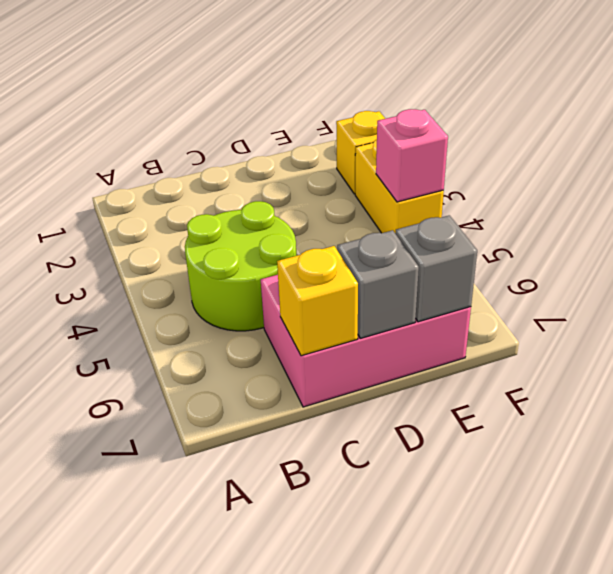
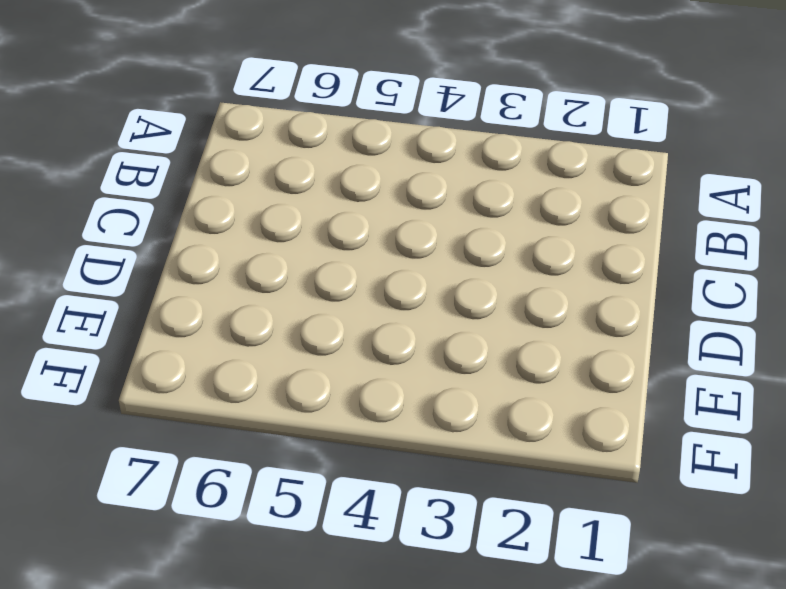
none -> lime 2x2 round brick [185,201,296,331]
none -> pink 2x3 brick [261,275,471,407]

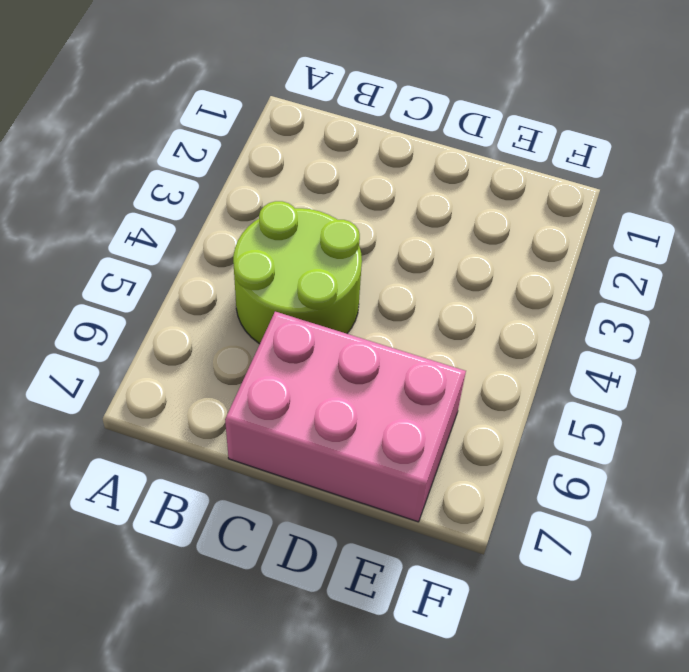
none -> yellow 1x1 brick [336,111,385,194]
none -> yellow 1x2 brick [355,139,444,233]

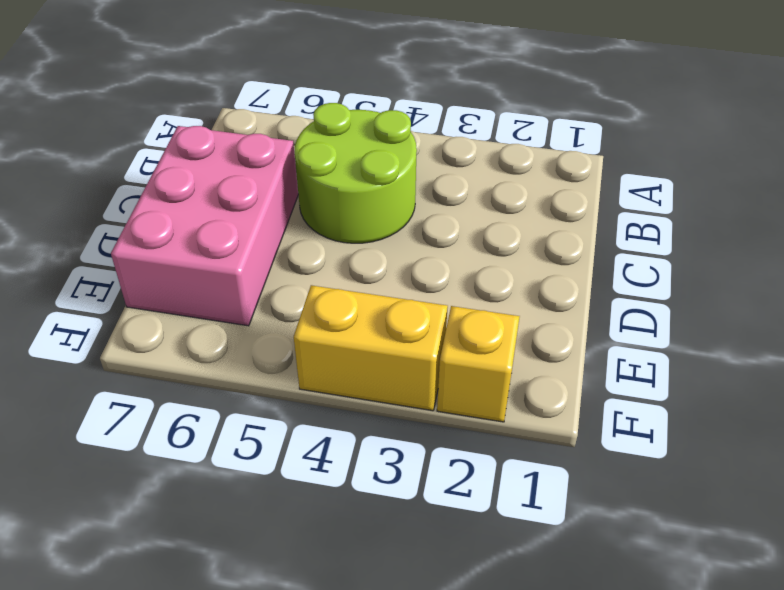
none -> yellow 1x1 brick [277,246,358,356]
none -> grey 1x1 brick [337,230,419,338]

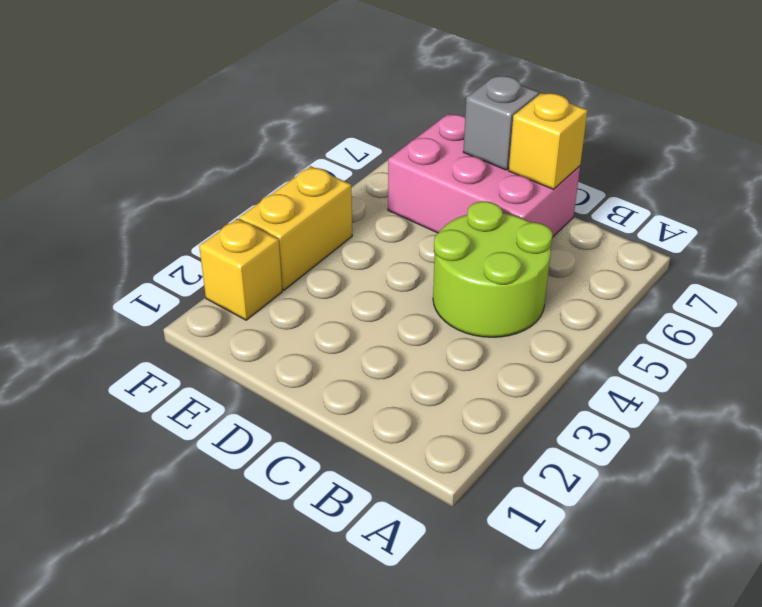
none -> grey 1x1 brick [395,215,477,322]
none -> pink 1x1 brick [376,109,448,202]

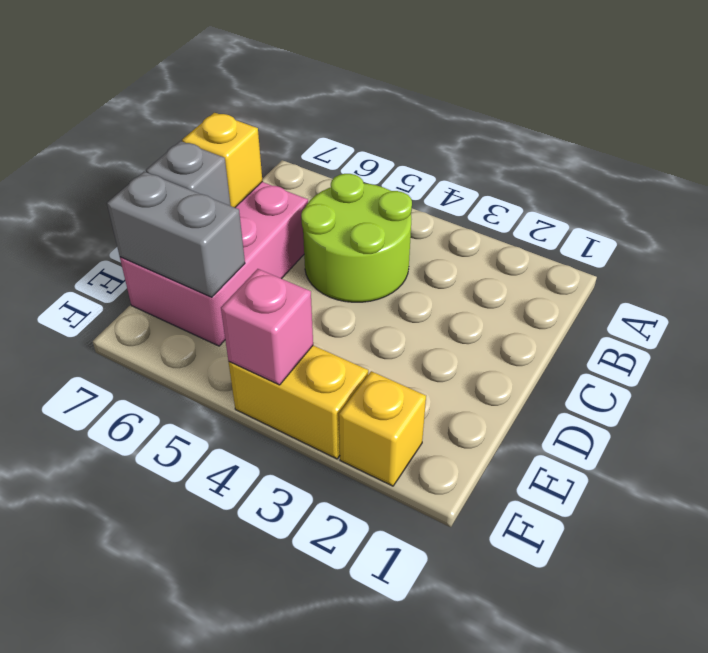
grey 1x2 brick [107,172,245,297] -> grey 1x1 brick [395,215,477,322]

